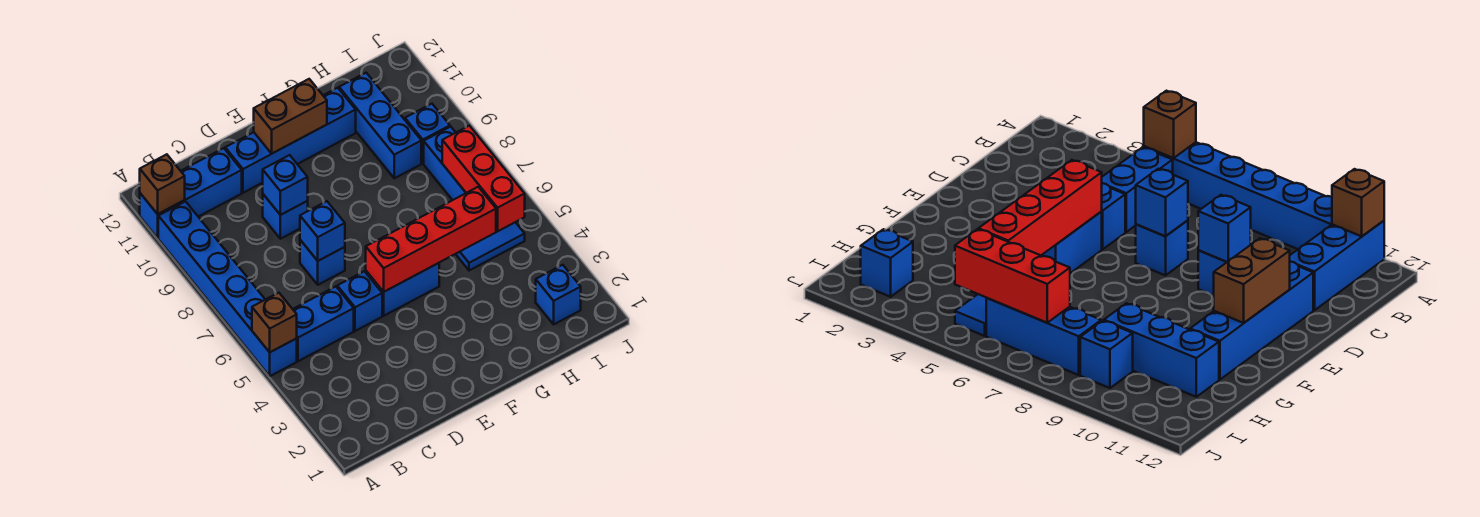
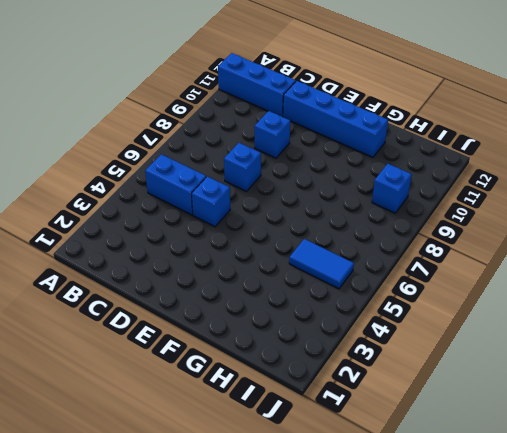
none -> blue 1x6 brick [158,201,297,376]
none -> blue 1x2 brick [366,263,439,316]
none -> blue 1x3 brick [339,73,421,178]

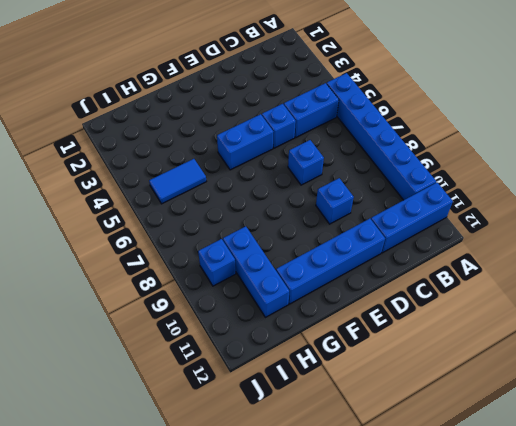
none -> blue 1x1 brick [536,265,581,324]
none -> blue 1x3 brick [424,127,466,200]
none -> brown 1x1 brick [252,293,297,352]

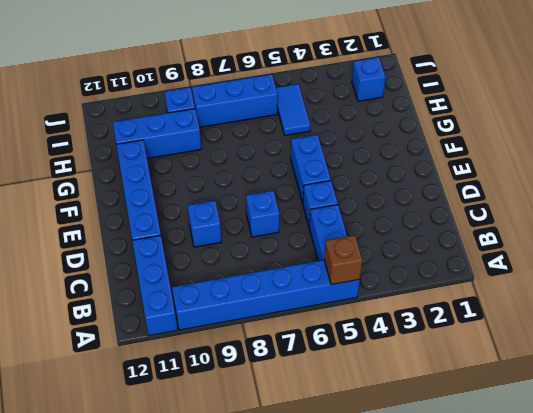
none -> brown 1x1 brick [140,154,185,214]
none -> blue 1x1 brick [300,201,345,261]
none -> blue 1x1 brick [263,155,308,215]

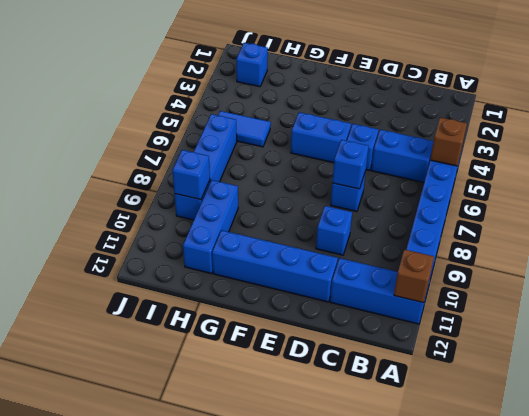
blue 1x1 brick [172,150,210,200] -> blue 1x1 brick moved to [263,155,308,215]
none -> red 1x4 brick [366,187,496,292]
none -> brown 1x2 brick [254,79,327,154]
none -> red 1x3 brick [442,126,525,231]

